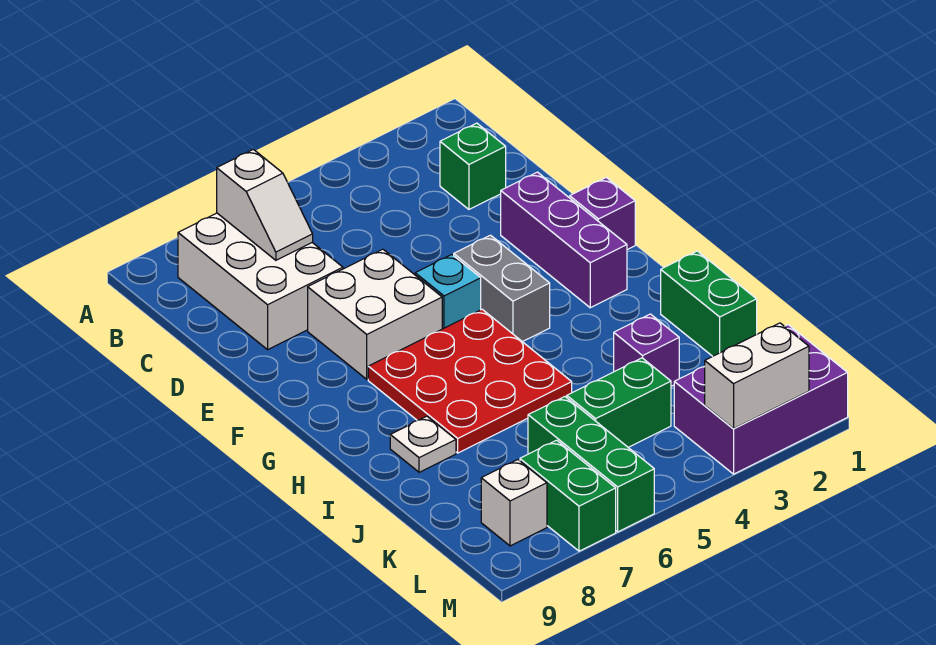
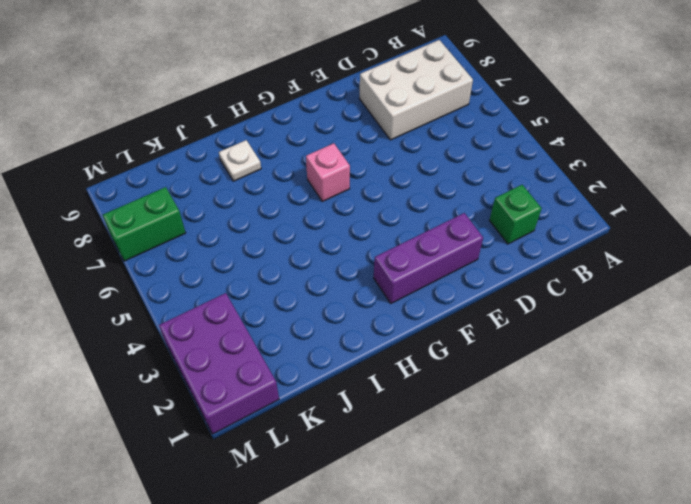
pink 1x1 brick [306,143,350,201] -> red 3x3 plate [368,309,572,453]
none -> white 2x2 brick [308,249,442,379]
none -> purple 1x1 brick [570,177,635,250]
none -> grey 1x2 brick [454,235,550,342]

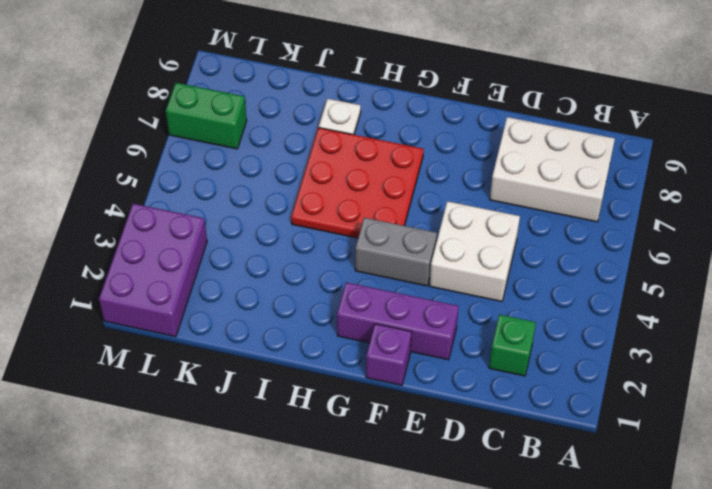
white 2x2 brick [430,201,520,302] -> white 2x2 brick moved to [308,249,442,379]
none -> cyan 1x1 brick [415,255,481,329]
none -> green 1x2 brick [661,251,757,356]
none -> purple 1x1 brick [614,314,679,386]

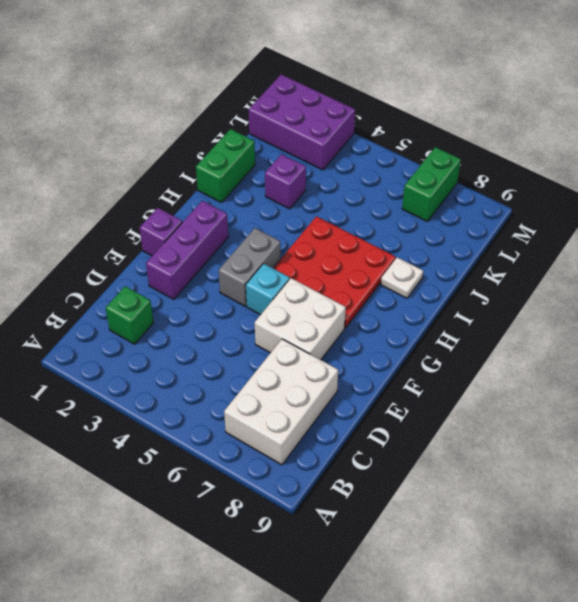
none -> green 1x2 brick [567,358,671,448]
none -> green 1x3 brick [528,397,654,532]
none -> white 1x1 brick [481,460,547,546]

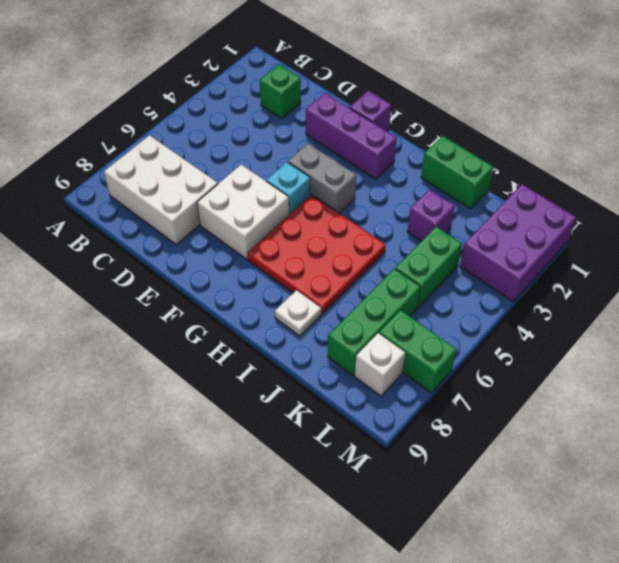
green 1x3 brick [328,269,421,375] -> green 1x3 brick turned to [528,397,654,532]
none -> white 1x2 slope [217,149,313,260]
none -> white 1x2 brick [704,323,809,429]

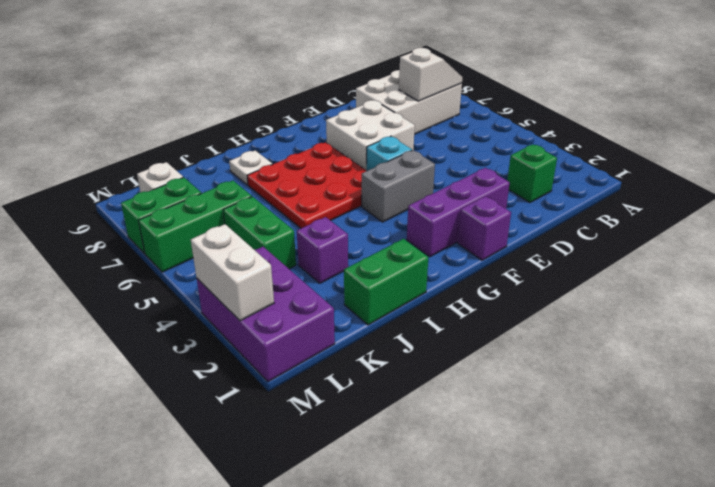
white 1x2 slope [399,48,462,101] -> white 1x2 slope turned to [217,149,313,260]

